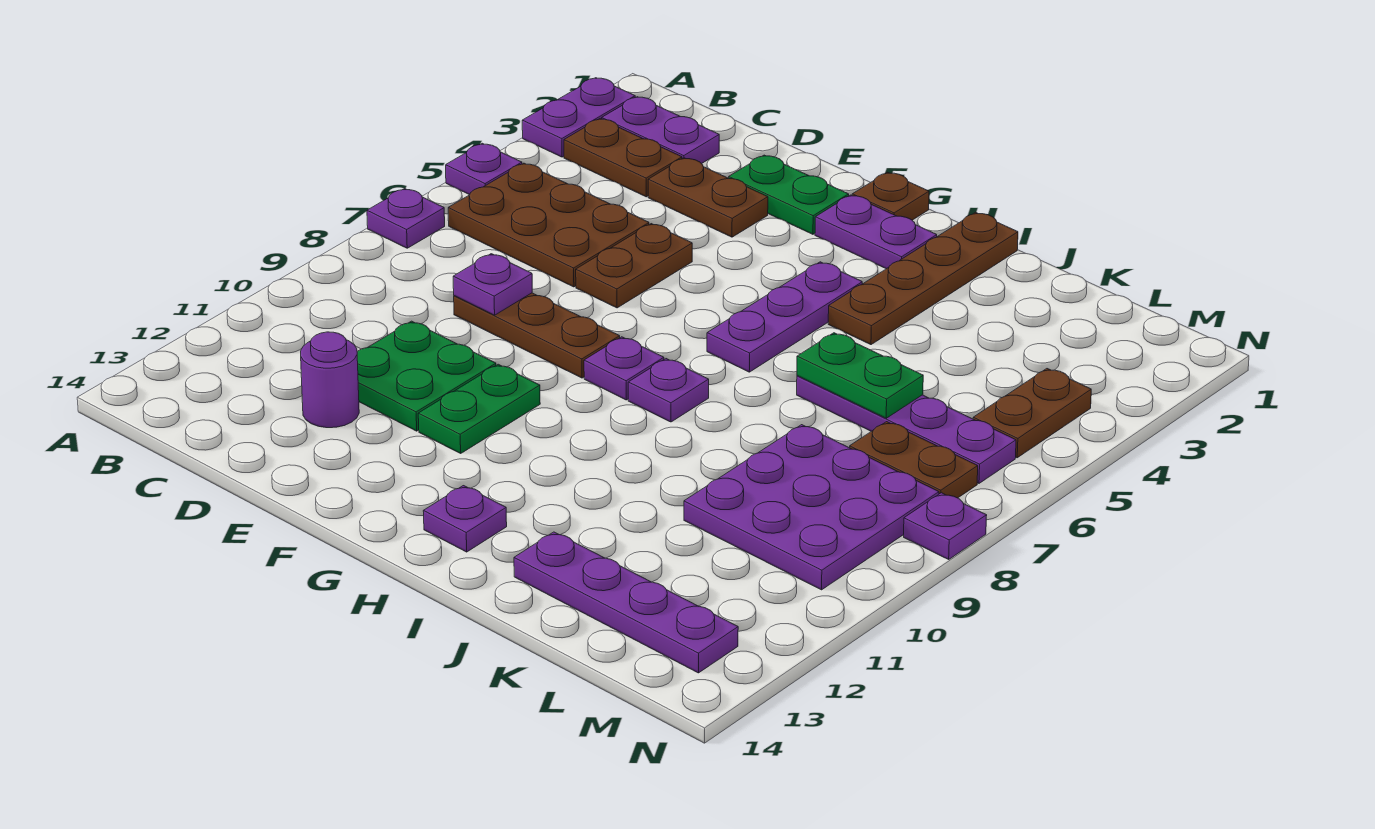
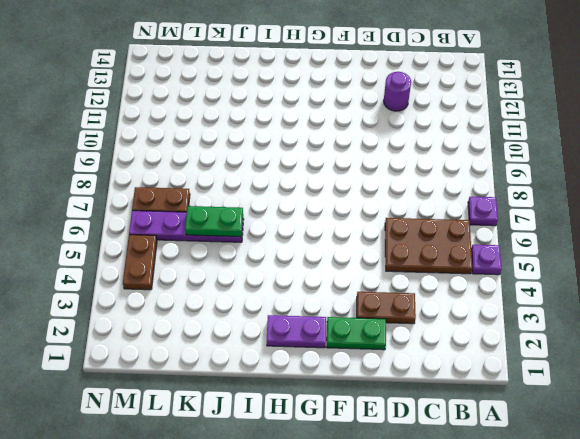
none -> purple 1x2 plate [522,78,635,157]
none -> purple 1x2 plate [602,97,719,164]
none -> brown 1x2 plate [564,119,682,197]

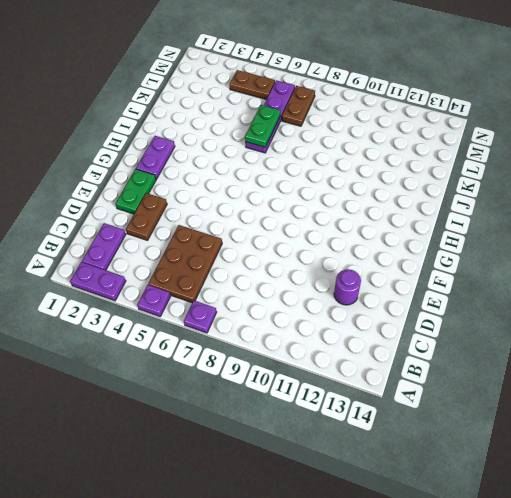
none -> brown 1x2 plate [564,119,682,197]
none -> brown 1x3 plate [454,293,620,378]
none -> green 2x2 plate [357,321,496,431]

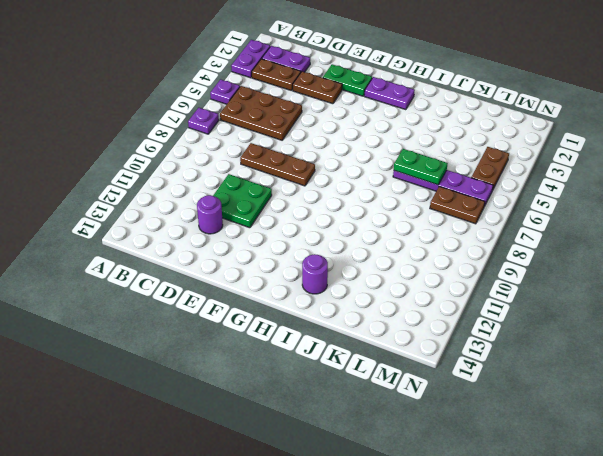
purple 1x1 round brick [302,254,328,294] -> none
none -> brown 1x2 plate [576,224,692,308]
none -> green 1x2 plate [418,364,540,453]
none -> brown 1x1 plate [852,172,929,220]

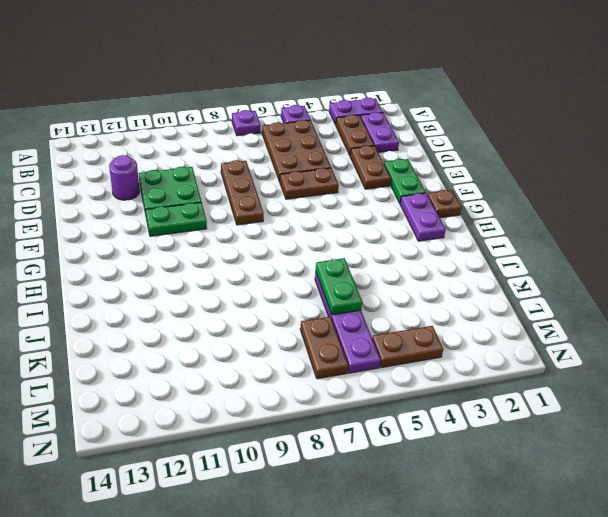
none -> purple 1x1 plate [584,337,664,400]
none -> purple 1x3 plate [707,262,862,372]
none -> purple 1x1 plate [628,359,709,422]

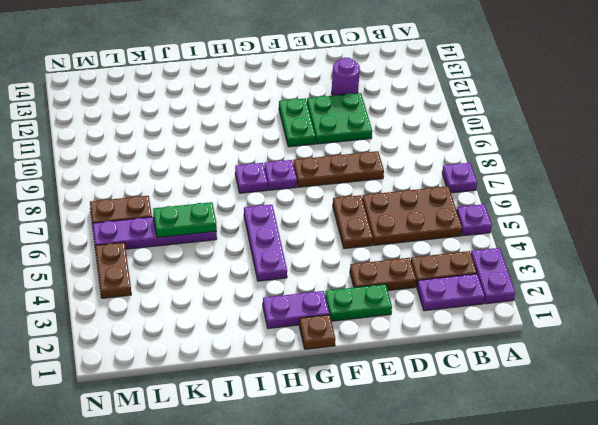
none -> purple 1x1 plate [423,486,507,552]
none -> brown 1x4 plate [828,212,1018,345]
none -> purple 1x4 plate [514,532,738,673]

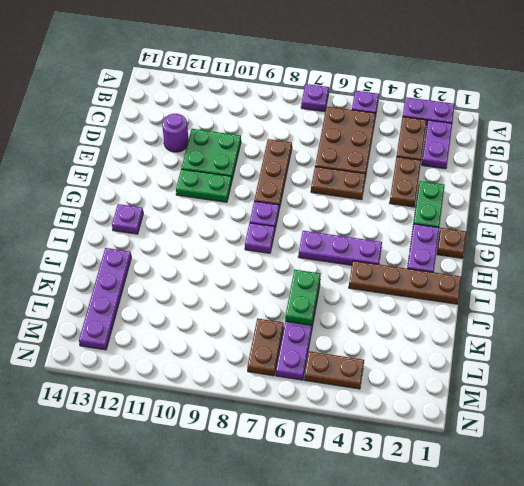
none -> purple 3x3 plate [684,425,939,590]
none -> purple 1x1 plate [904,493,987,559]
none -> purple 1x1 plate [453,254,532,315]

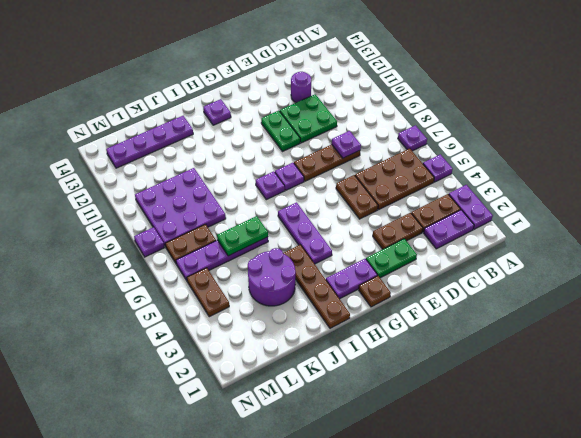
purple 2x2 round brick [248,248,296,306] -> none

